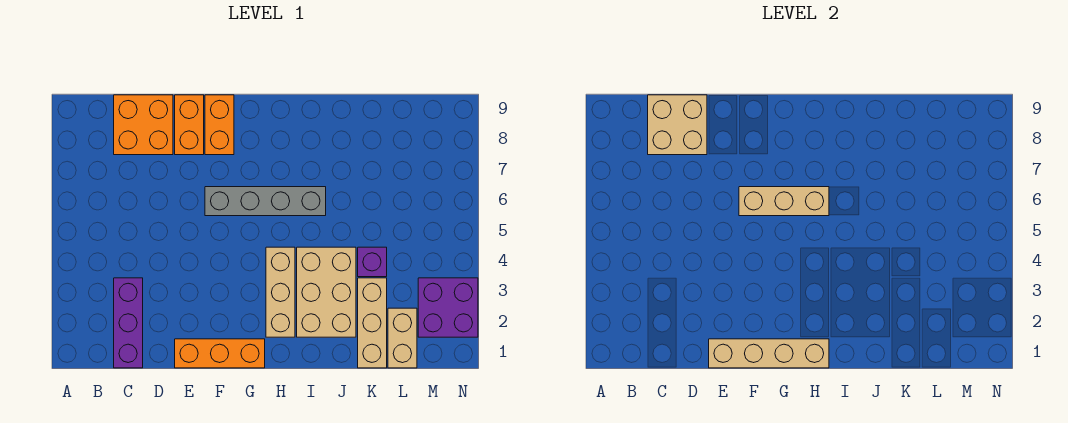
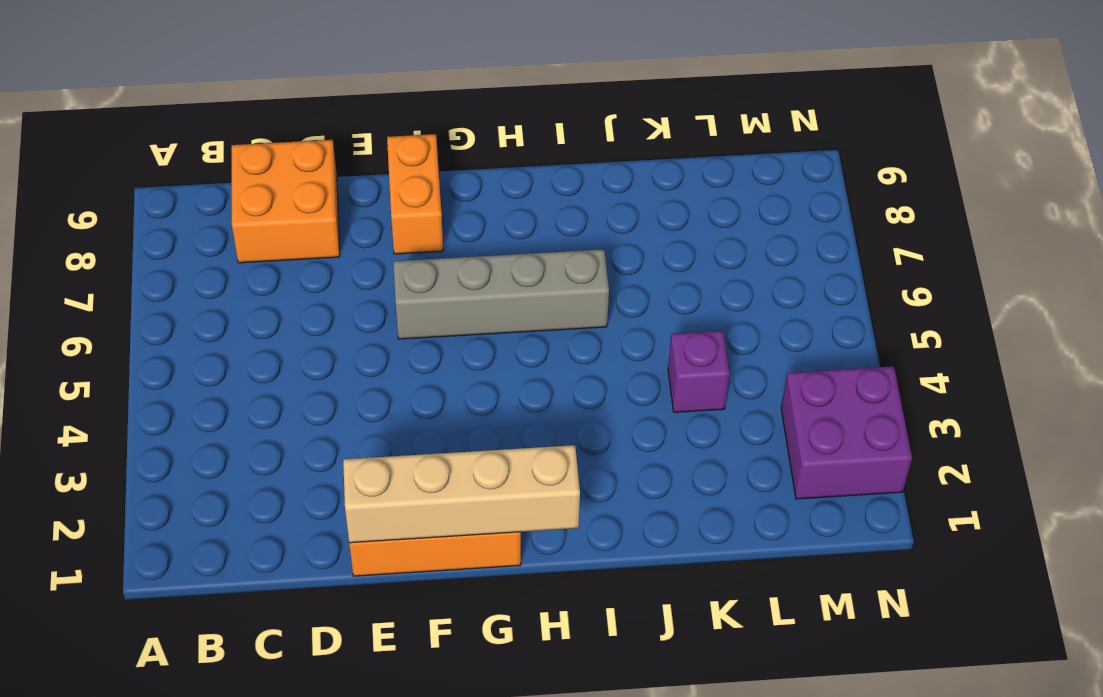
none -> purple 1x3 brick [114,278,143,368]
none -> orange 1x2 brick [175,95,204,155]
none -> tan 1x3 brick [266,247,295,337]

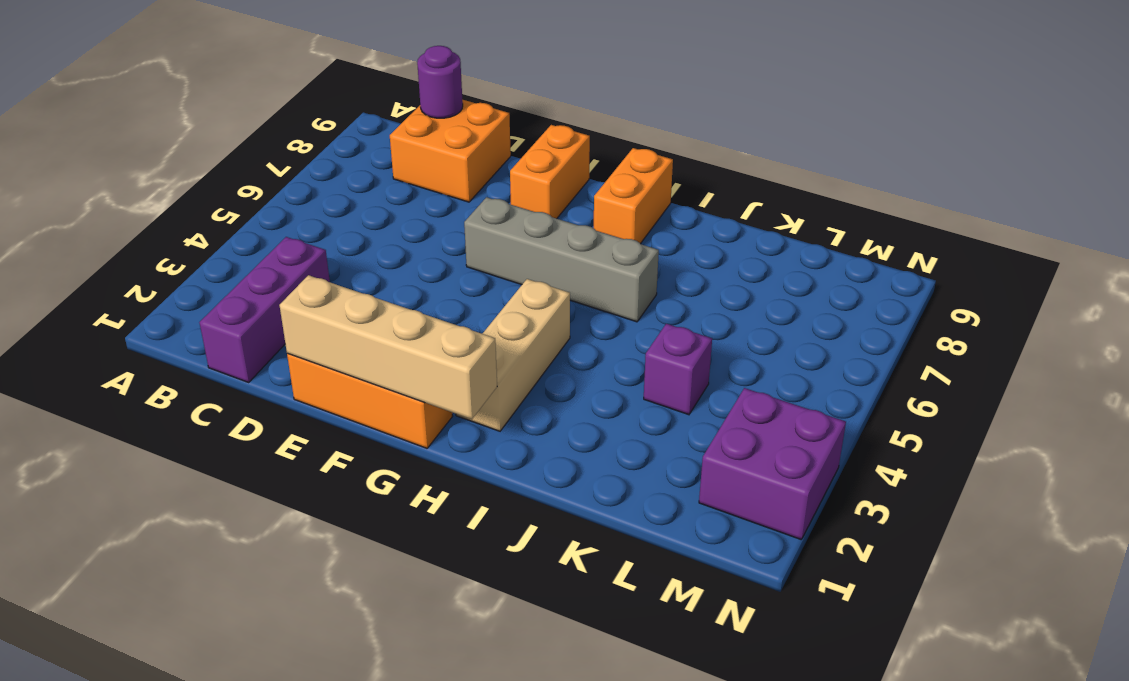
purple 1x1 round brick [417,46,463,118] -> tan 2x2 brick [648,95,707,155]
orange 1x2 brick [594,148,673,244] -> orange 1x2 brick moved to [175,95,204,155]
none -> tan 2x3 brick [297,247,356,337]
none -> tan 1x3 brick [358,278,387,368]
none -> tan 1x2 brick [388,308,417,368]

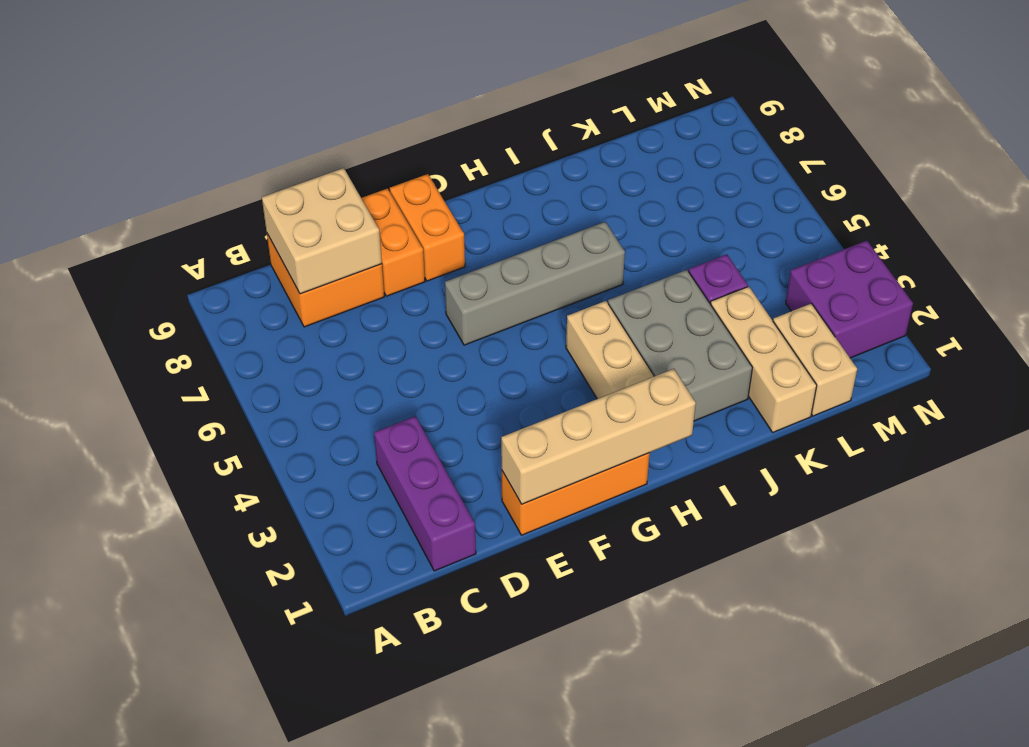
grey 2x3 brick [608,270,752,421] -> tan 2x3 brick [297,247,356,337]
none -> tan 1x3 brick [739,187,829,216]

